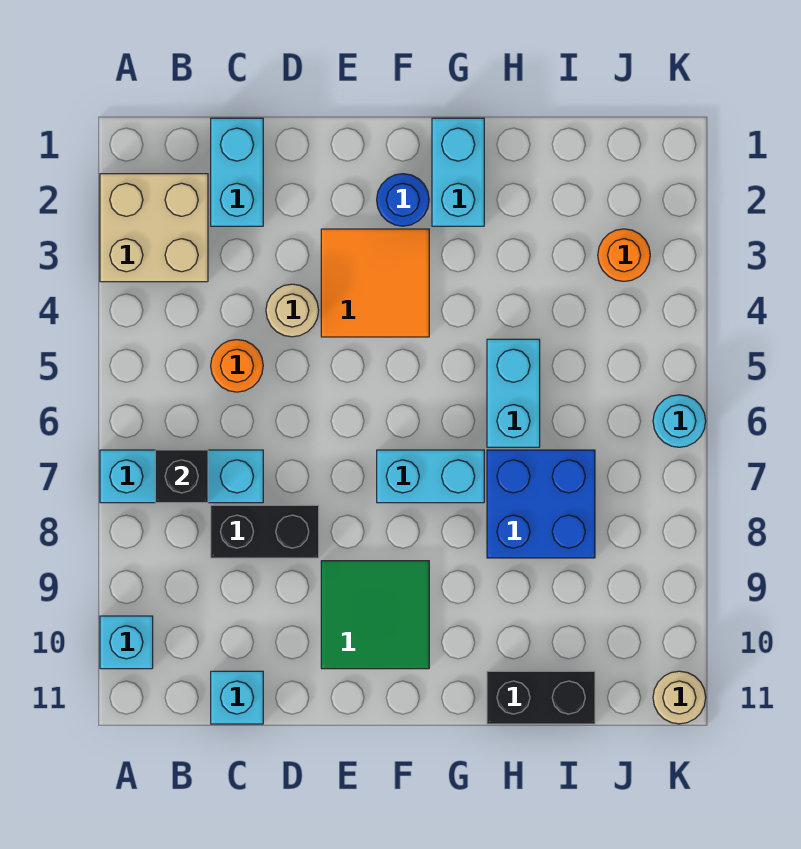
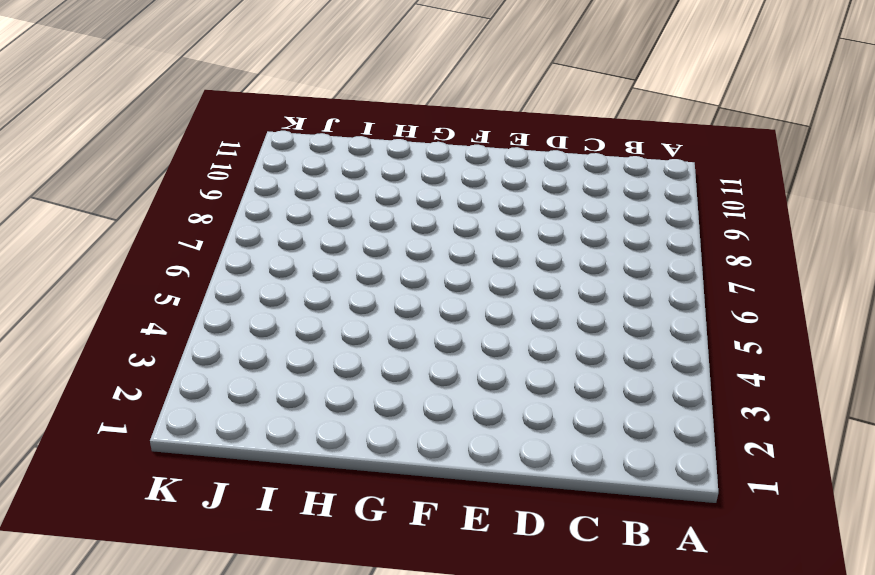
none -> tan 2x2 brick [100,174,208,282]
none -> cyan 1x3 brick [100,450,263,503]
none -> cyan 1x1 brick [100,616,153,669]

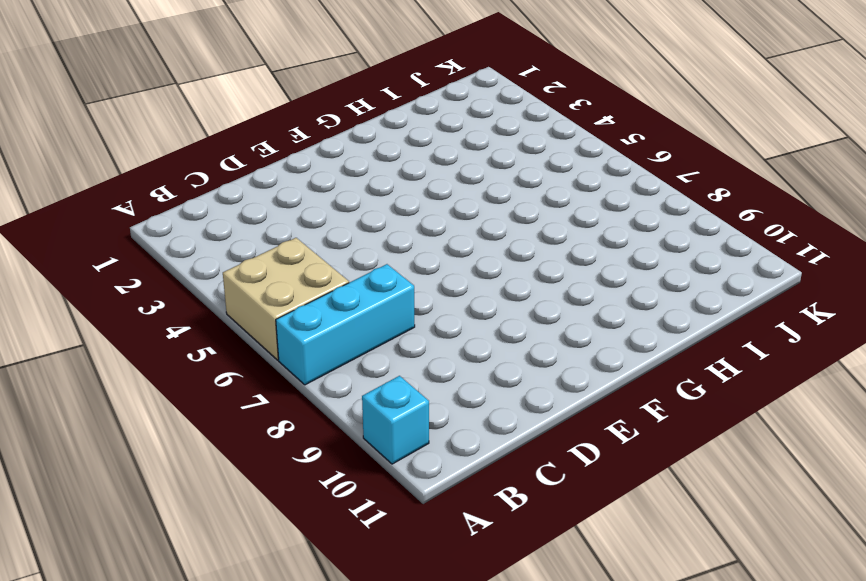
tan 2x2 brick [223,238,349,360] -> tan 2x2 brick moved to [100,174,208,282]
none -> cyan 1x2 brick [211,118,263,226]
none -> orange 1x1 round brick [211,340,263,392]
none -> black 1x2 brick [211,505,319,558]

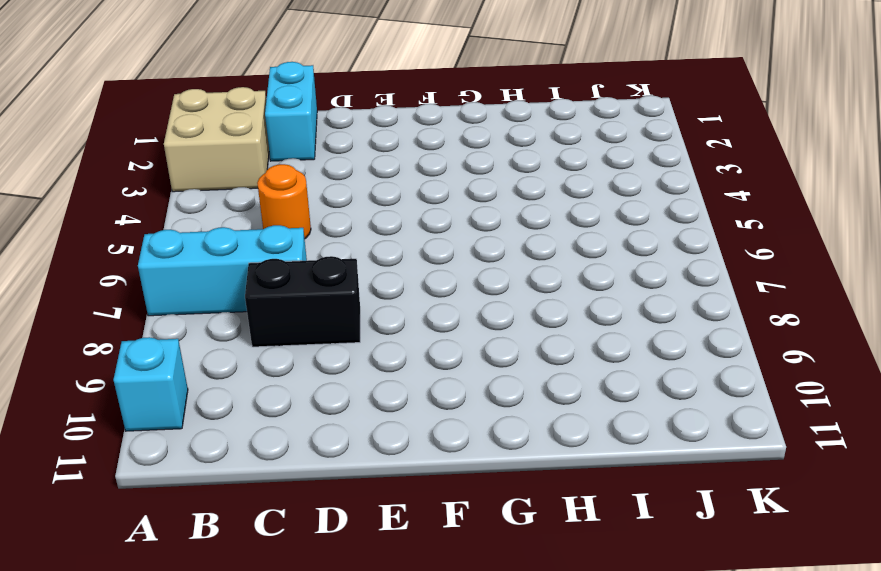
none -> cyan 1x1 brick [211,671,263,724]
none -> tan 1x1 round brick [266,284,319,337]
none -> orange 2x2 tile [321,229,429,337]

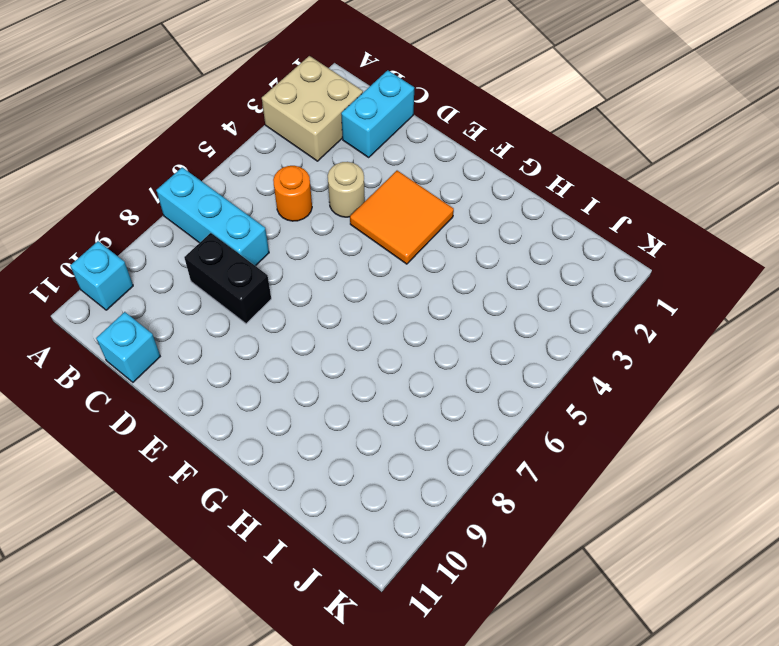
none -> green 2x2 tile [321,561,429,669]
none -> blue 1x1 round brick [377,174,429,226]
none -> cyan 1x2 brick [377,450,484,503]

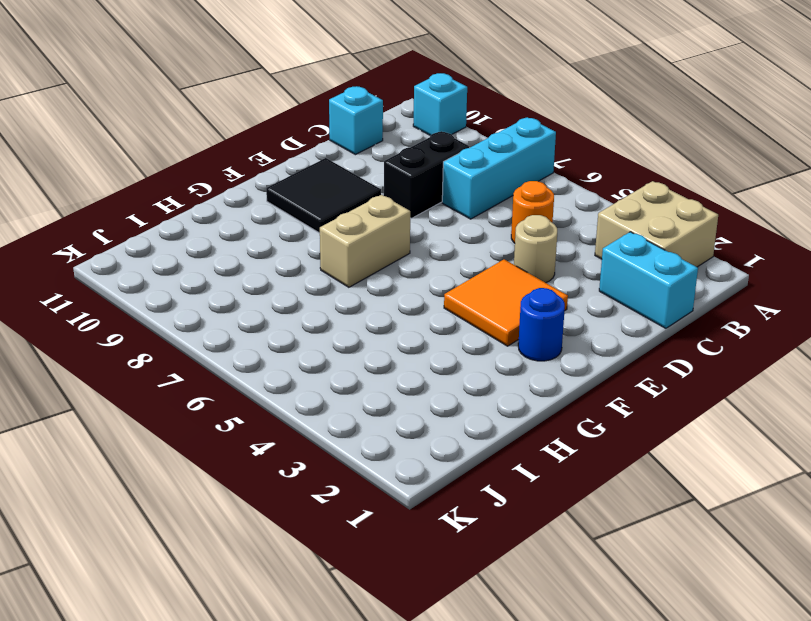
black 2x2 tile [266,158,381,233] -> green 2x2 tile [321,561,429,669]
tan 1x2 brick [320,195,410,287] -> cyan 1x2 brick [377,450,484,503]
none -> cyan 1x2 brick [432,118,484,226]
none -> cyan 1x2 brick [487,339,540,447]
none -> blue 2x2 brick [487,450,595,558]

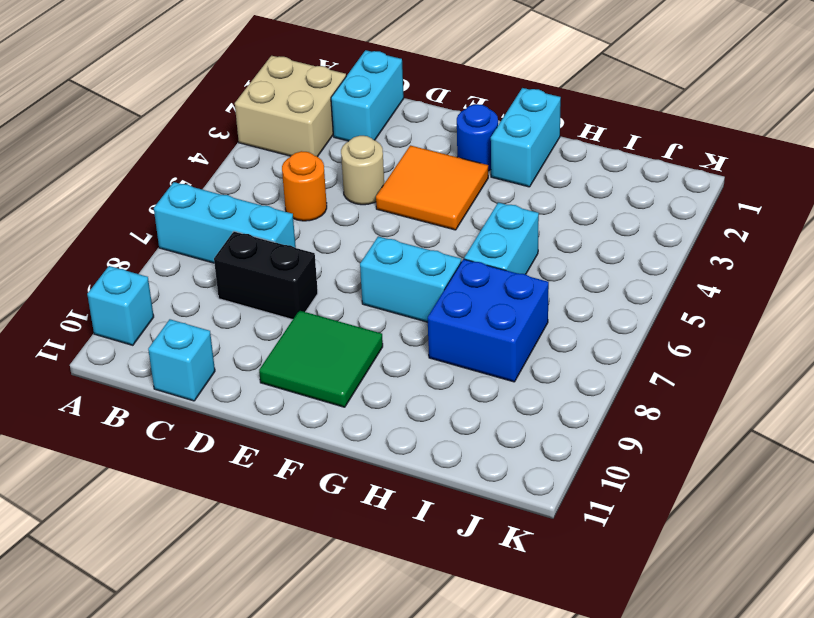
none -> black 1x2 brick [487,671,595,724]
none -> orange 1x1 round brick [598,229,650,281]
none -> cyan 1x1 round brick [653,395,706,447]

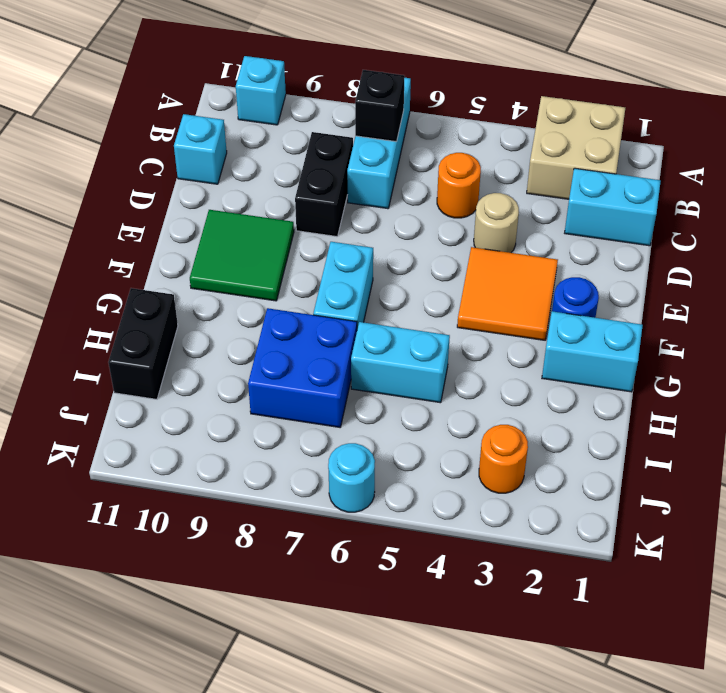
none -> tan 1x1 round brick [653,671,706,724]

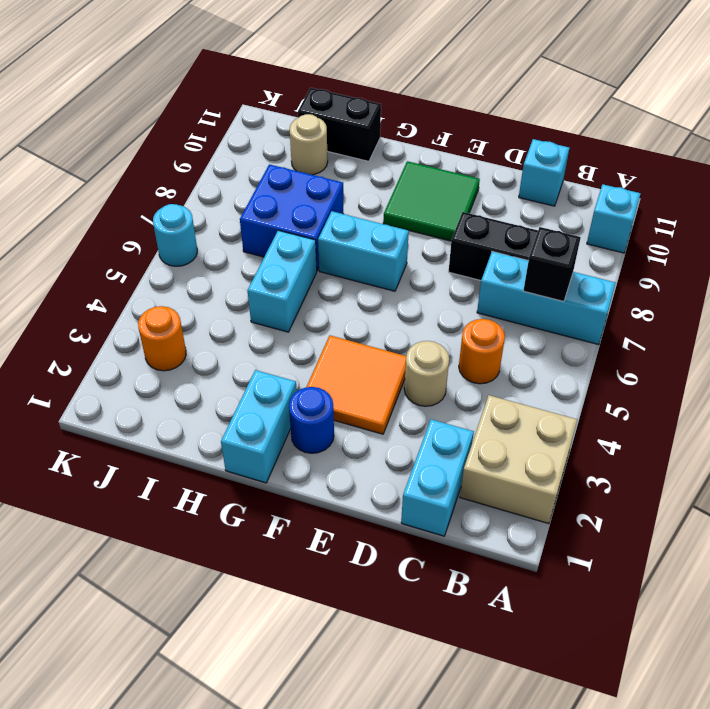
tan 1x1 round brick [290,114,328,175] -> tan 1x1 round brick moved to [653,671,706,724]

